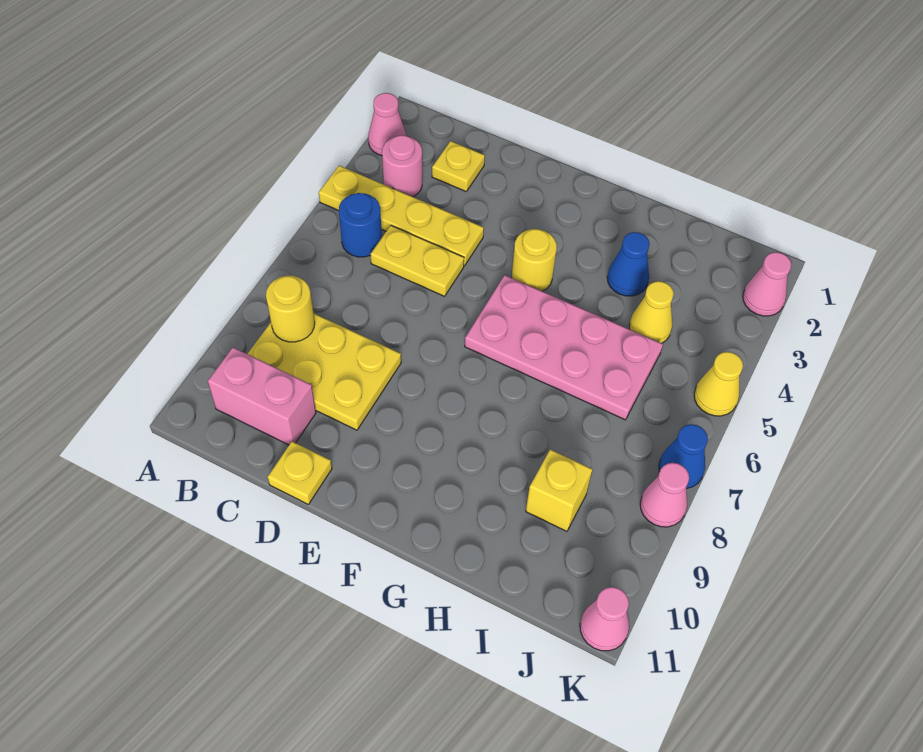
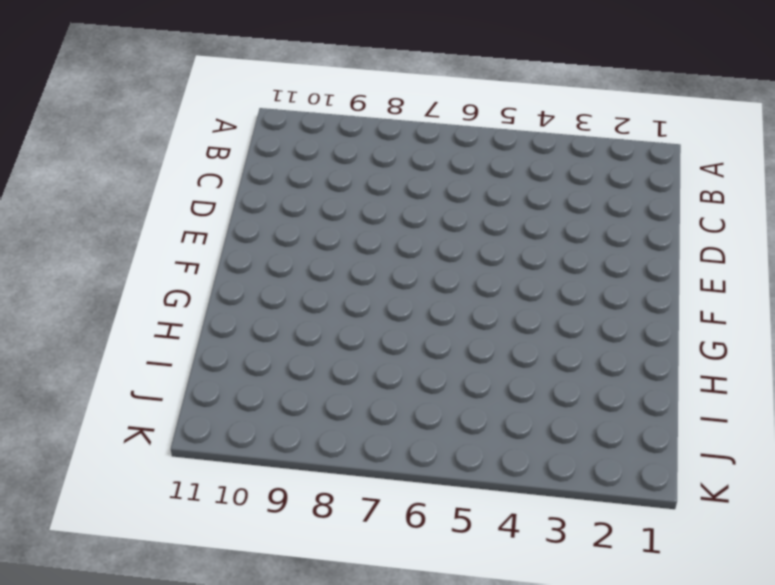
none -> pink 1x1 cone [368,93,406,155]
none -> yellow 1x4 plate [319,166,484,266]
none -> pink 1x1 round brick [382,135,422,197]

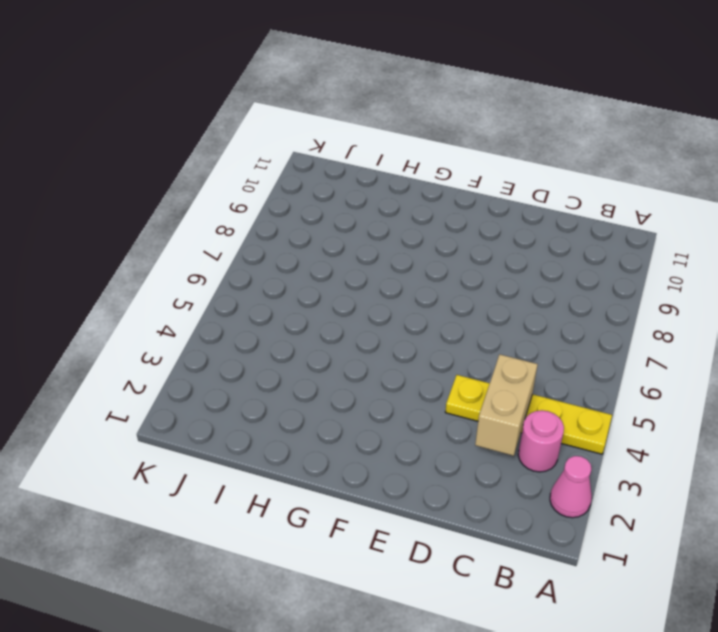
tan 1x2 brick [475,354,538,456] -> none
none -> blue 1x1 round brick [339,193,382,257]
none -> yellow 2x3 plate [248,314,401,430]
none -> pink 1x2 brick [208,348,316,445]

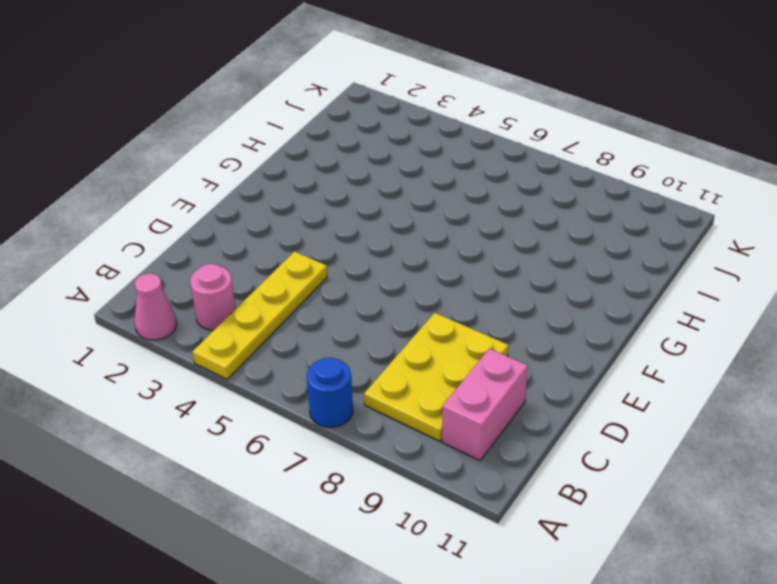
blue 1x1 round brick [307,357,353,428] -> blue 1x1 round brick moved to [339,193,382,257]
none -> yellow 1x1 plate [432,141,485,191]
none -> yellow 1x2 plate [370,226,464,296]
none -> yellow 1x1 plate [268,441,332,504]

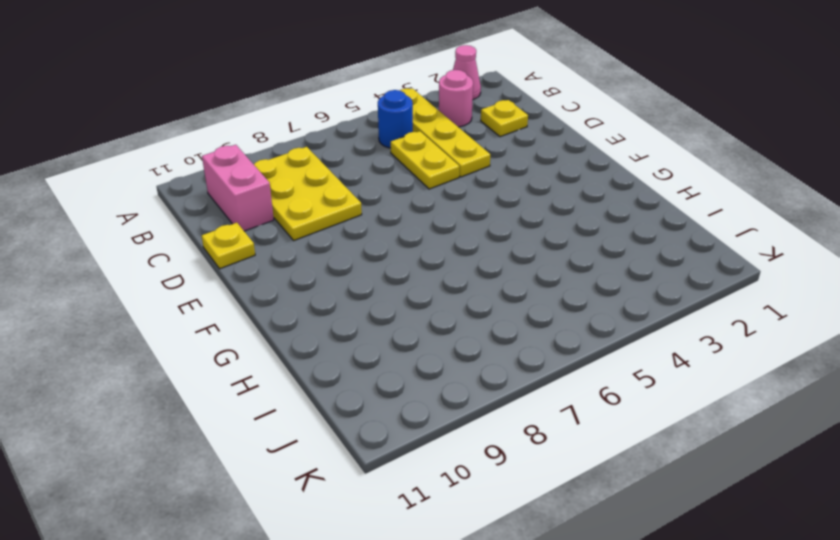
none -> yellow 1x1 round brick [512,229,557,291]
none -> pink 2x4 plate [465,275,663,420]
none -> blue 1x1 cone [607,232,650,296]

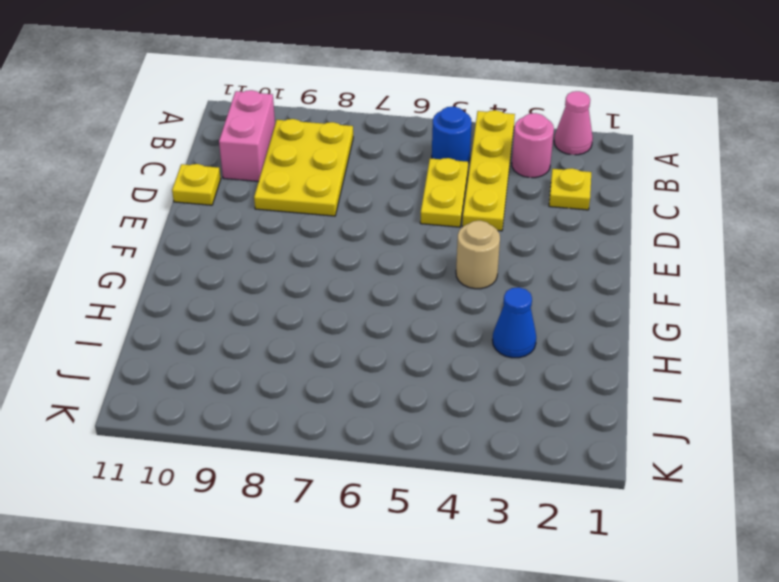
tan 1x1 round brick [456,221,500,289] -> yellow 1x1 round brick [512,229,557,291]
none -> pink 2x4 plate [465,275,663,420]
none -> yellow 1x1 cone [629,281,674,343]
none -> yellow 1x1 brick [526,449,592,531]

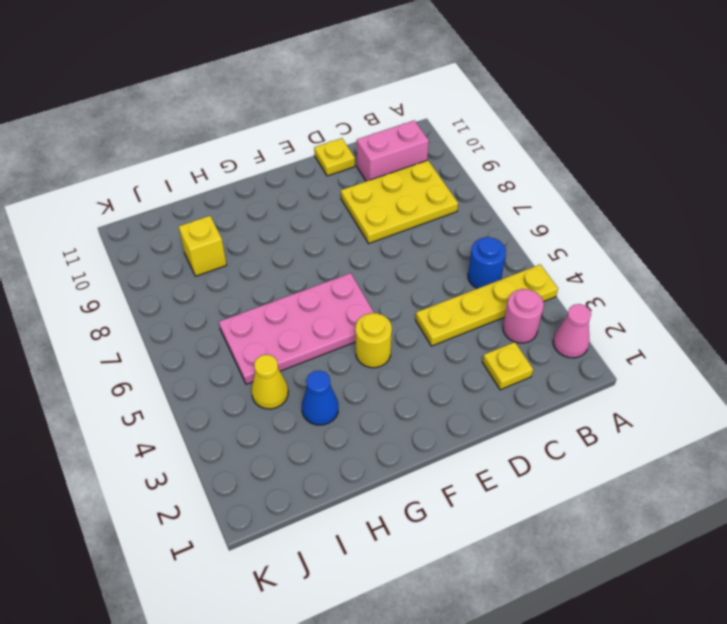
none -> yellow 1x2 plate [370,226,464,296]
none -> pink 1x1 cone [743,252,791,316]
none -> yellow 1x1 cone [694,352,743,416]

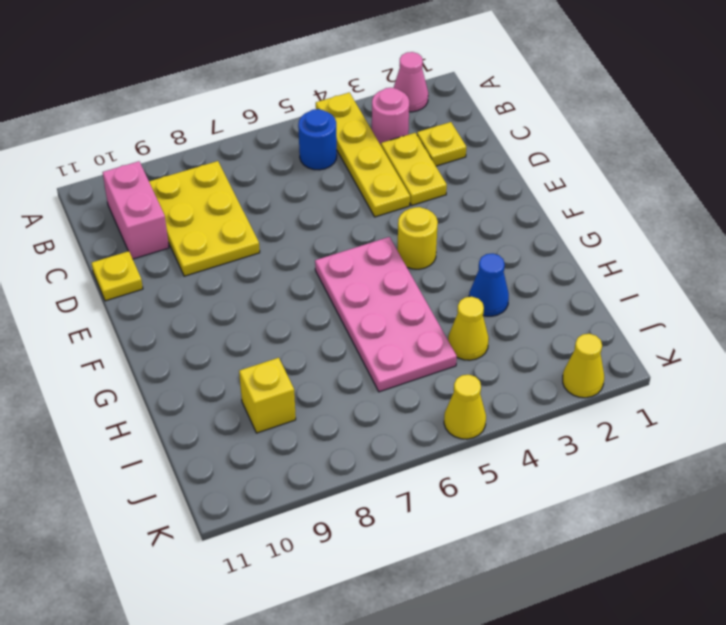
yellow 1x2 plate [381,133,447,205] -> yellow 1x2 plate moved to [370,226,464,296]
yellow 1x1 cone [563,334,604,398] -> pink 1x1 cone [743,252,791,316]
none -> blue 1x1 cone [659,424,708,489]
none -> pink 1x1 cone [640,463,689,527]
none -> pink 1x1 cone [580,587,629,651]

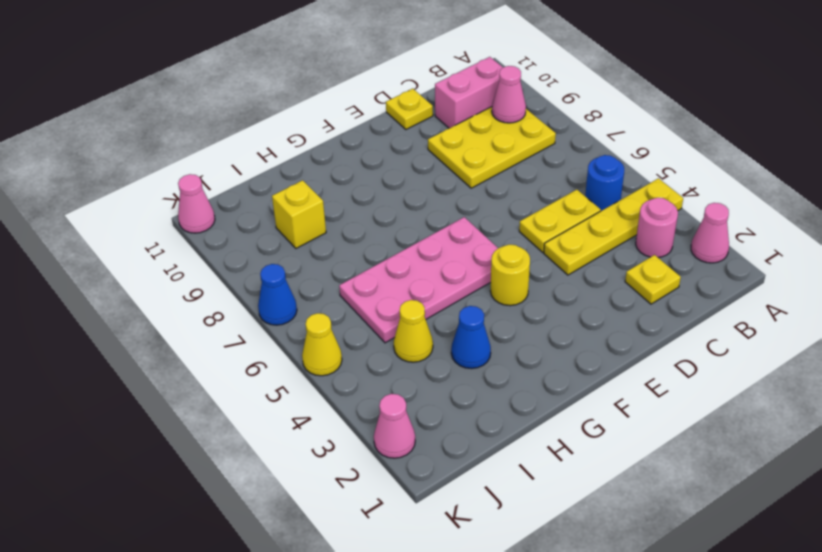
pink 1x1 cone [492,66,526,123] -> pink 1x1 cone moved to [640,463,689,527]
none -> yellow 1x1 round brick [266,276,315,342]

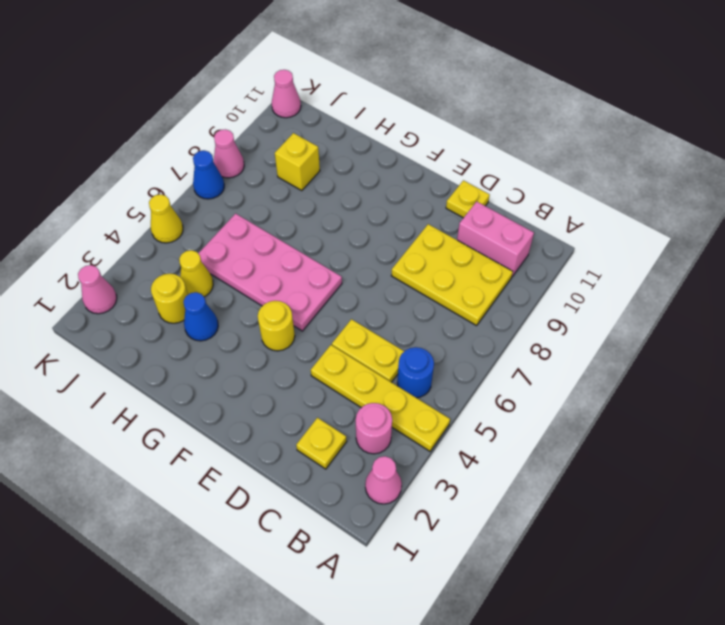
yellow 1x1 round brick [151,273,188,323] -> yellow 1x1 round brick moved to [266,276,315,342]

